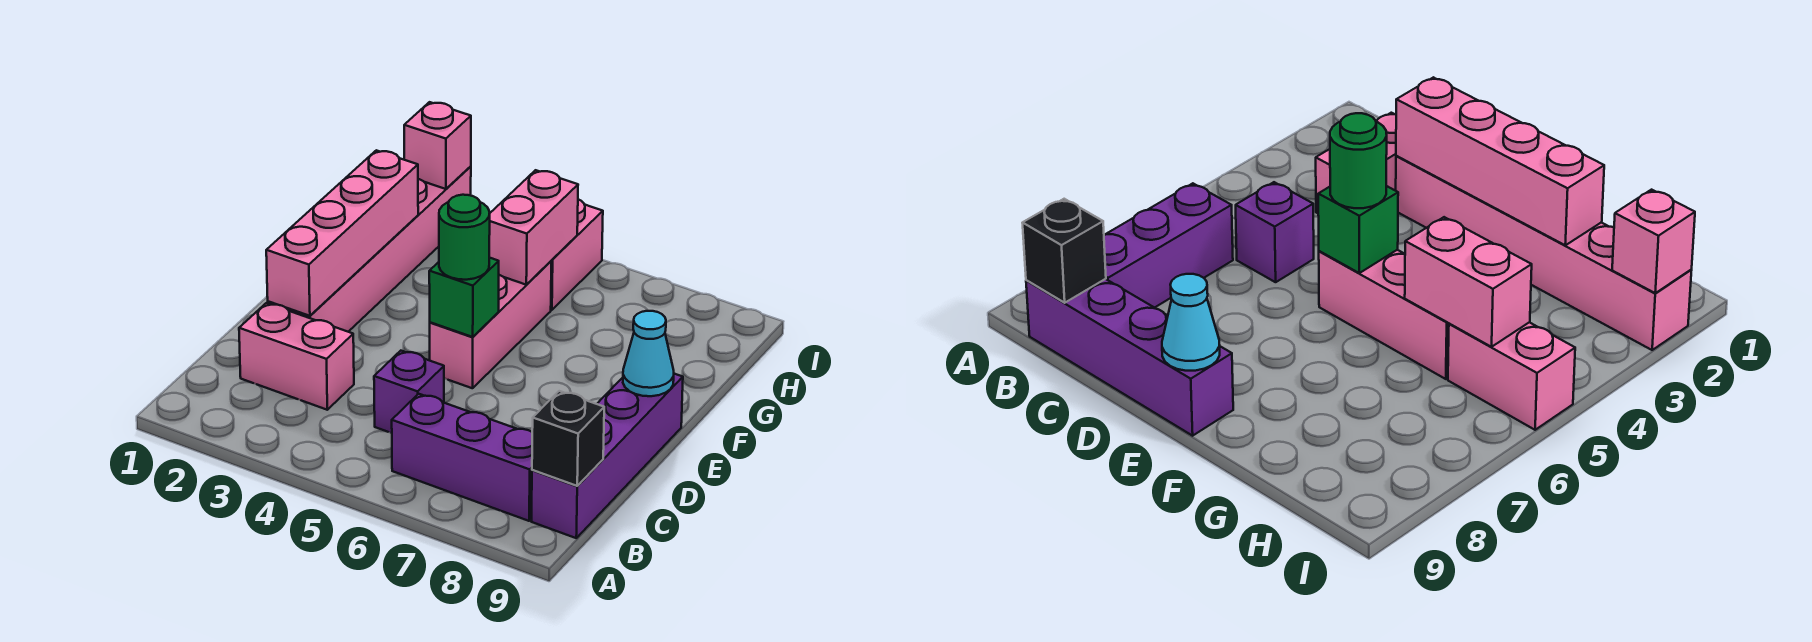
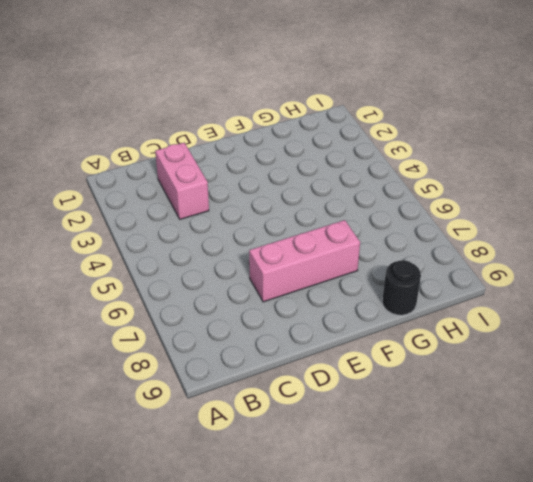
pink 1x3 brick [249,220,360,302] -> pink 1x3 brick moved to [430,261,551,388]
black 1x1 round brick [382,260,421,315] -> none
none -> purple 1x3 brick [392,394,532,521]
none -> purple 1x4 brick [531,374,683,538]
none -> purple 1x1 brick [374,351,444,433]

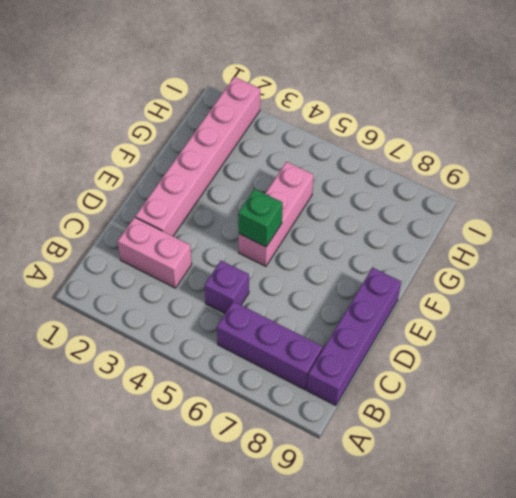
none -> pink 1x2 brick [551,199,603,310]
none -> black 1x1 brick [532,391,604,486]
none -> pink 1x4 brick [266,150,418,316]

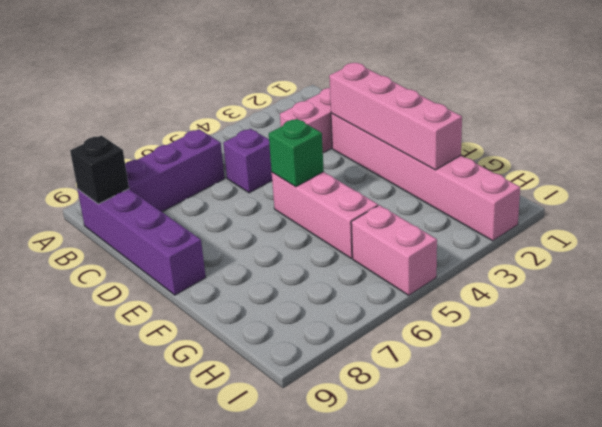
none -> cyan 1x1 cone [623,311,674,396]
none -> pink 1x2 brick [489,170,578,285]
none -> pink 1x1 brick [404,102,471,189]

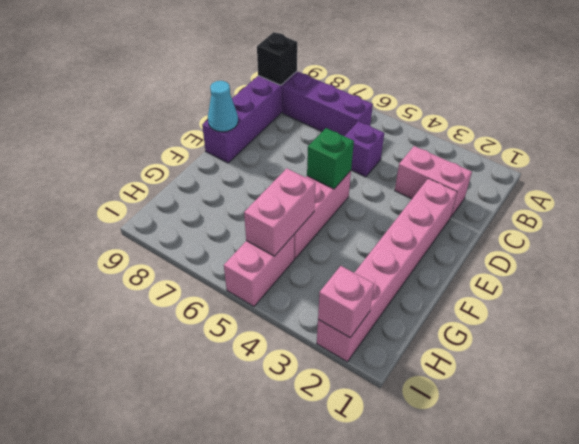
none -> pink 1x4 brick [266,150,418,316]
none -> green 1x1 round brick [439,195,490,280]

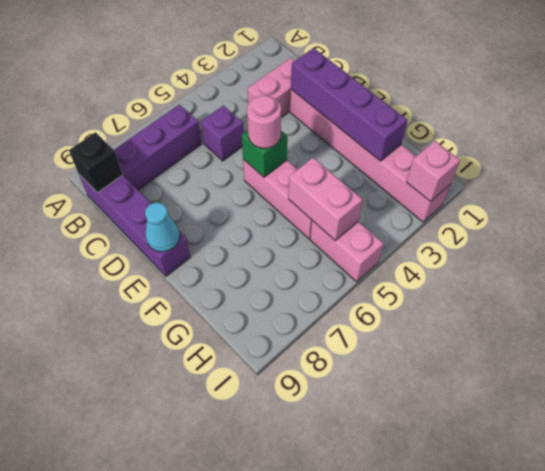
purple 1x4 brick [291,48,408,161] -> pink 1x4 brick [266,150,418,316]
pink 1x1 round brick [247,96,281,148] -> green 1x1 round brick [439,195,490,280]

